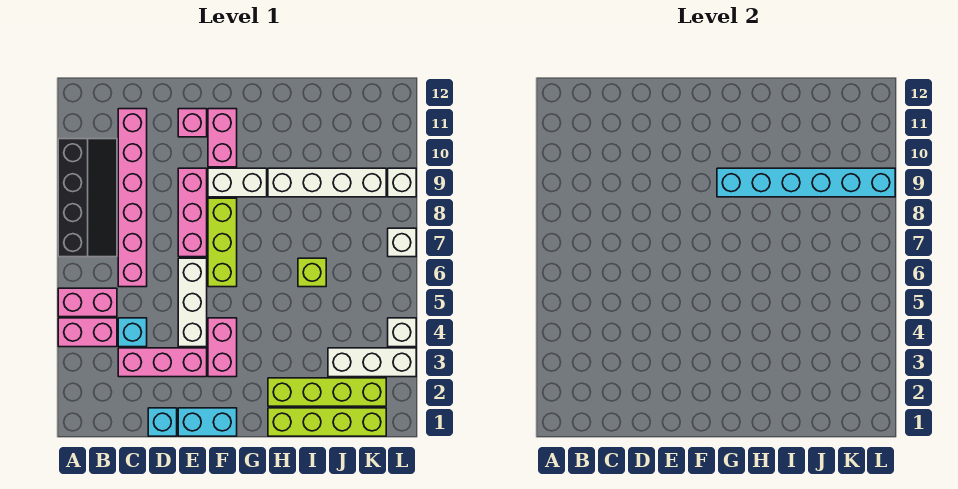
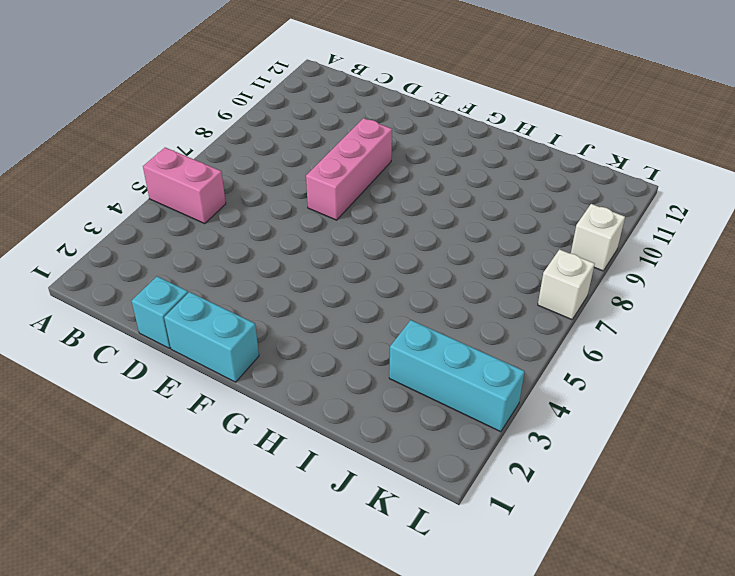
cyan 1x3 brick [389,320,525,432] -> white 1x3 brick [328,348,416,377]
none -> pink 1x2 brick [58,318,117,347]
none -> black 2x4 slope [58,139,117,257]
none -> pink 1x3 brick [118,348,207,377]

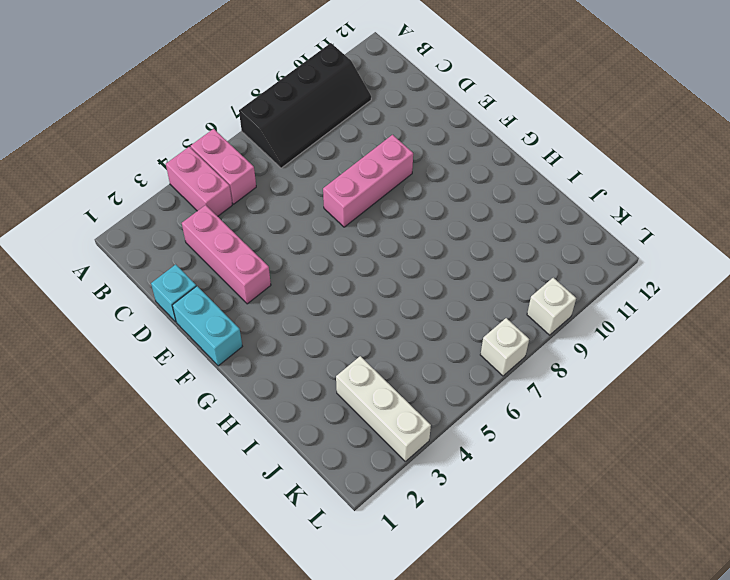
none -> cyan 1x1 brick [118,318,147,347]
none -> pink 1x6 brick [118,109,147,287]
none -> white 1x3 brick [178,258,207,347]

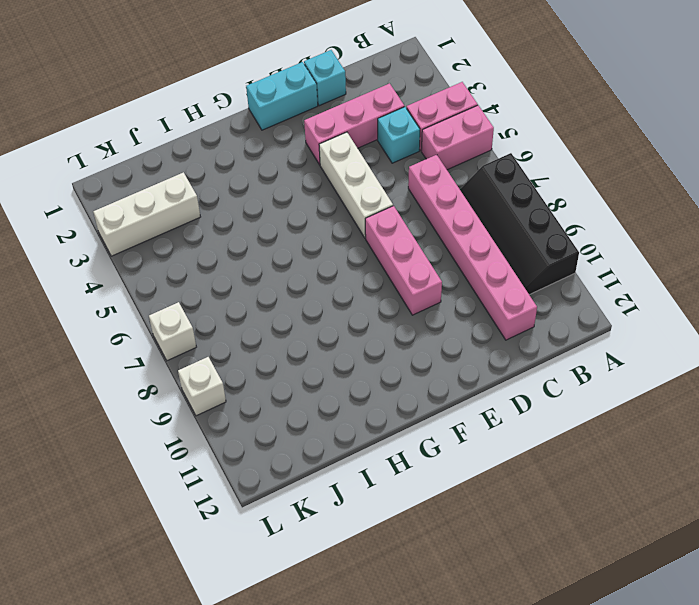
none -> pink 1x1 brick [178,109,207,137]
none -> pink 1x2 brick [208,318,237,377]
none -> lime 1x3 brick [208,198,237,287]

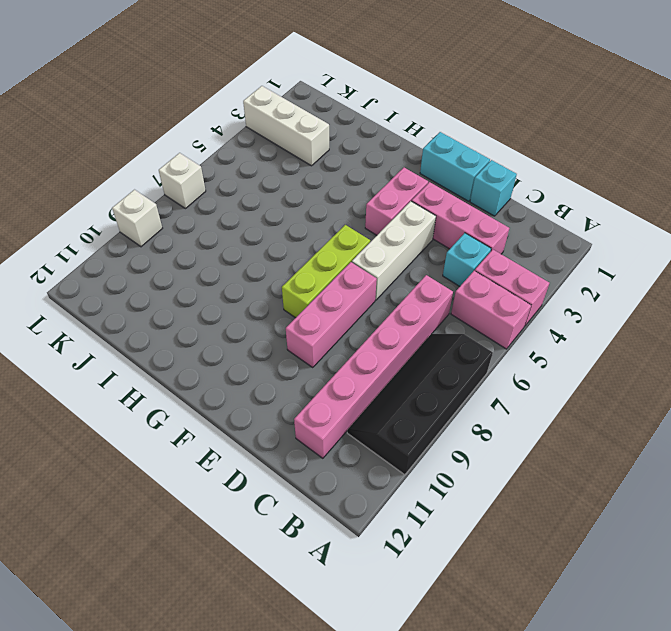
none -> pink 1x1 brick [178,109,207,137]
none -> white 1x2 brick [208,168,267,197]
none -> pink 1x2 brick [208,109,237,167]

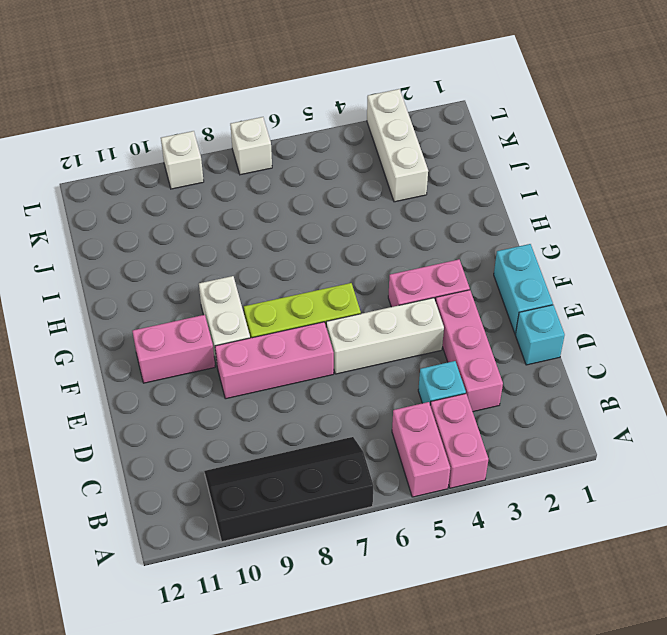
none -> pink 1x6 brick [118,109,147,287]
none -> pink 1x1 brick [178,109,207,137]
none -> lime 1x4 brick [268,408,386,436]

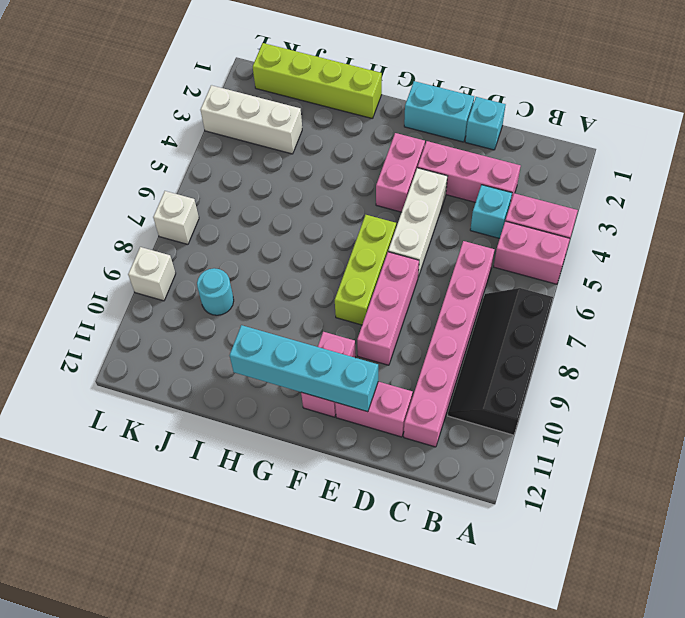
pink 1x2 brick [335,382,413,437] -> pink 1x1 brick [178,109,207,137]
cyan 1x4 brick [230,325,378,412] -> none
cyan 1x1 round brick [197,268,234,315] -> white 1x4 brick [268,168,386,197]
none -> white 1x2 brick [208,168,267,197]
none -> lime 1x4 brick [268,378,386,406]
none -> lime 1x1 brick [298,258,326,287]

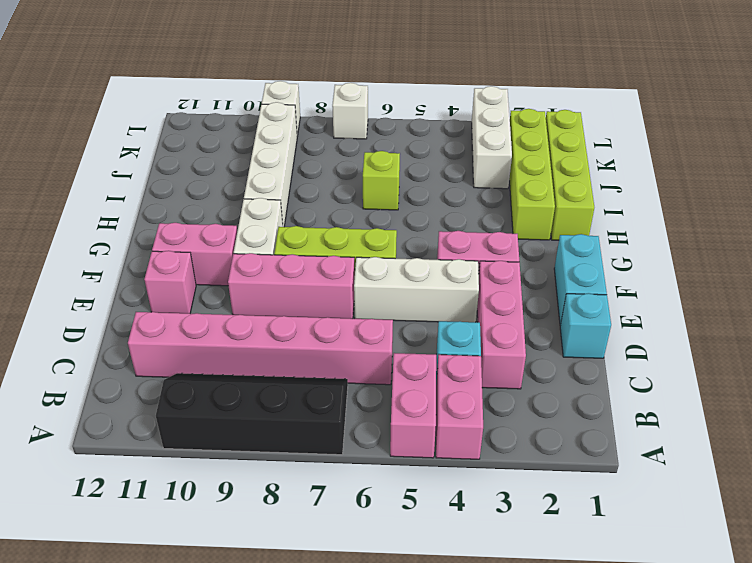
none -> white 1x1 brick [388,318,416,347]
none -> cyan 1x6 brick [717,168,895,197]

